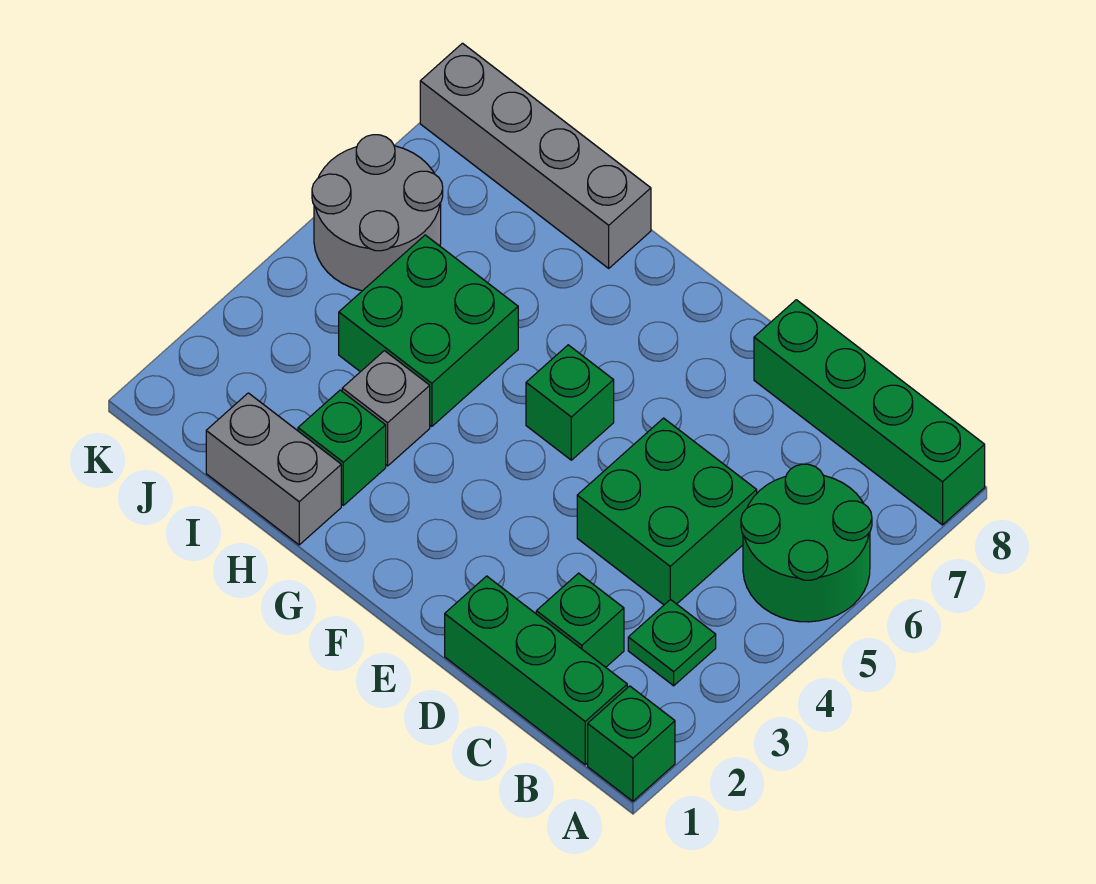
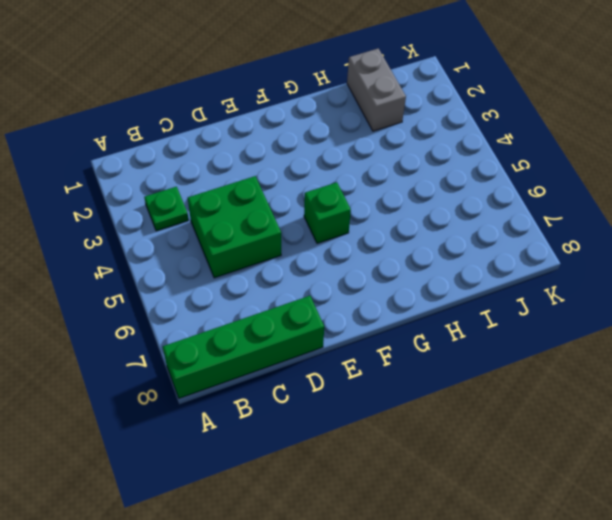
grey 1x2 brick [347,48,406,131] -> grey 1x2 brick turned to [206,393,341,545]
none -> green 1x1 brick [588,686,675,801]
none -> green 2x2 round brick [741,464,872,622]
none -> green 1x3 brick [445,576,627,765]

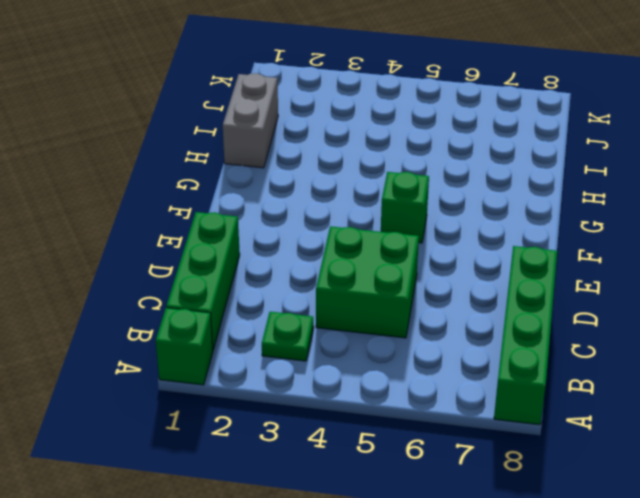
none -> green 2x2 round brick [741,464,872,622]
none -> green 1x1 brick [536,573,624,667]
none -> green 1x1 brick [298,390,386,505]

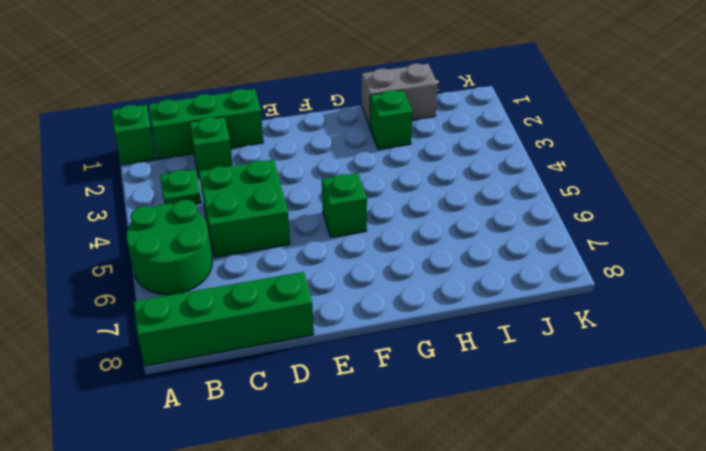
none -> grey 1x1 brick [342,351,430,466]
none -> green 2x2 brick [339,235,518,426]
none -> grey 1x4 brick [420,43,651,268]

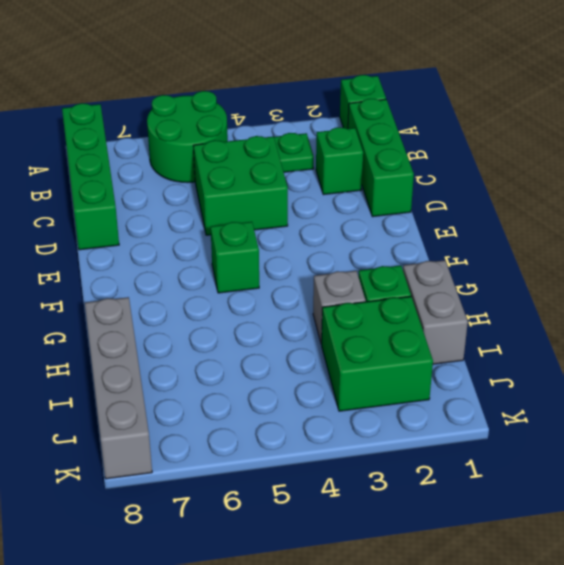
green 2x2 brick [322,296,433,411] -> green 2x2 brick moved to [339,235,518,426]
none -> grey 2x2 round brick [312,135,443,291]

